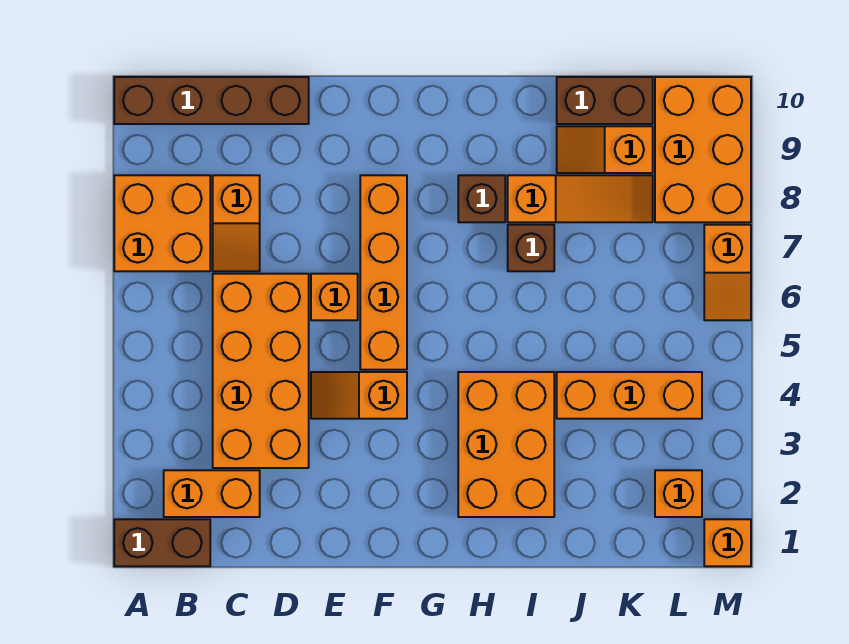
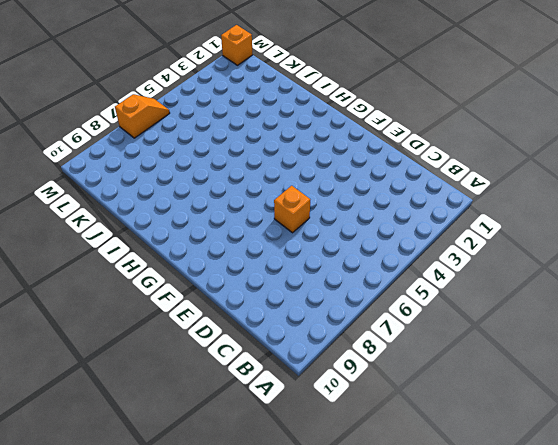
none -> brown 1x2 brick [114,519,210,566]
none -> orange 2x2 brick [114,175,210,271]
none -> brown 1x4 brick [114,77,309,124]

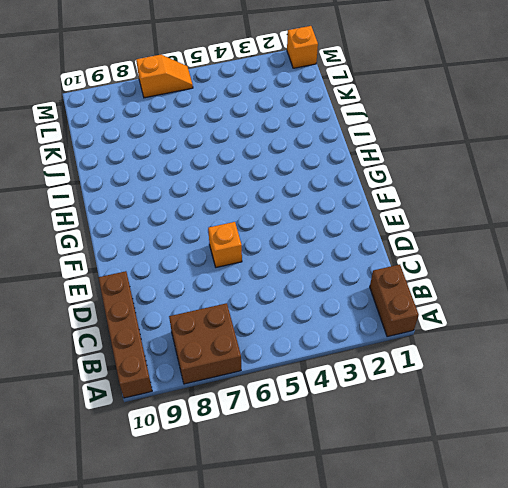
brown 2x2 brick [169,303,241,384] -> orange 2x2 brick [114,175,210,271]
none -> orange 1x2 brick [164,470,260,517]
none -> orange 2x4 brick [213,274,309,468]
none -> orange 1x2 slope [213,175,260,271]

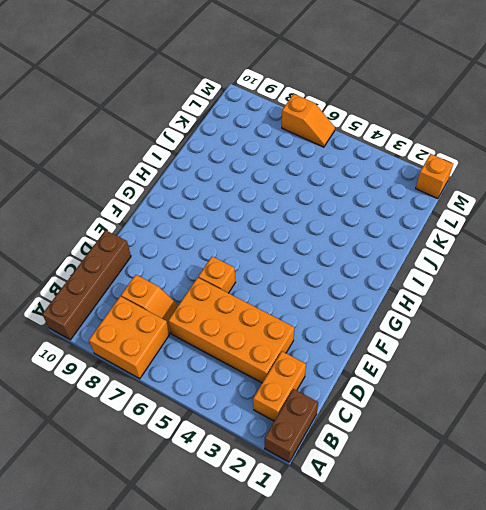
none -> orange 1x2 slope [311,372,407,419]
none -> orange 1x4 brick [360,175,407,370]
none -> orange 2x3 brick [458,372,554,517]

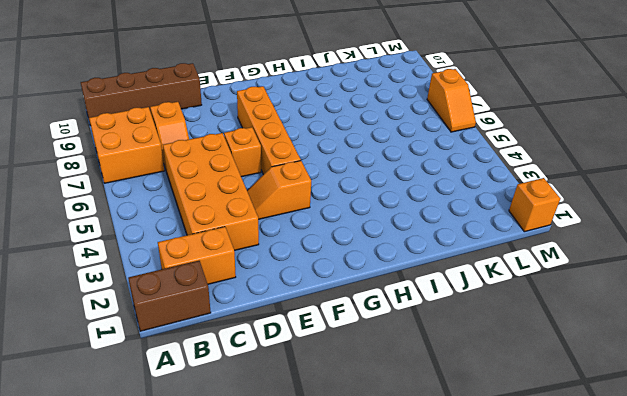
none -> orange 2x3 brick [458,372,554,517]
none -> brown 1x1 brick [458,175,505,222]
none -> brown 1x1 brick [508,225,554,271]

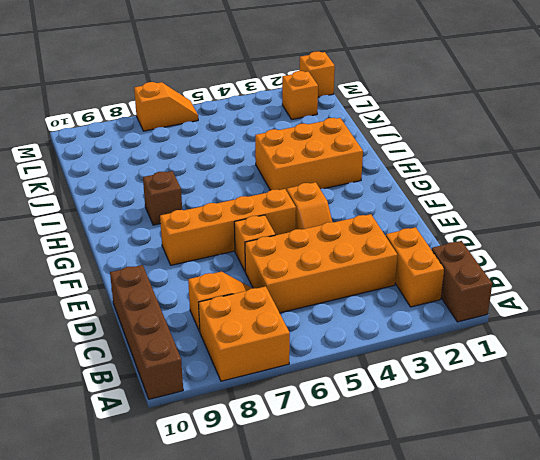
none -> brown 1x1 brick [508,225,554,271]
none -> orange 1x3 slope [508,175,653,222]
none -> orange 1x3 brick [557,372,702,419]

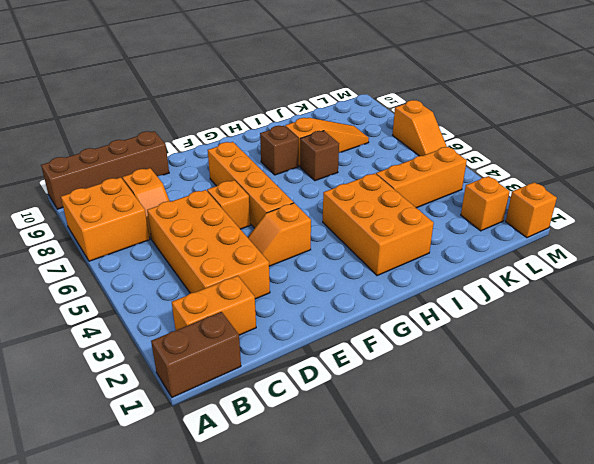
none -> orange 1x2 slope [557,126,653,173]
none -> brown 1x2 brick [557,77,653,124]
none -> orange 2x3 brick [655,77,751,222]

